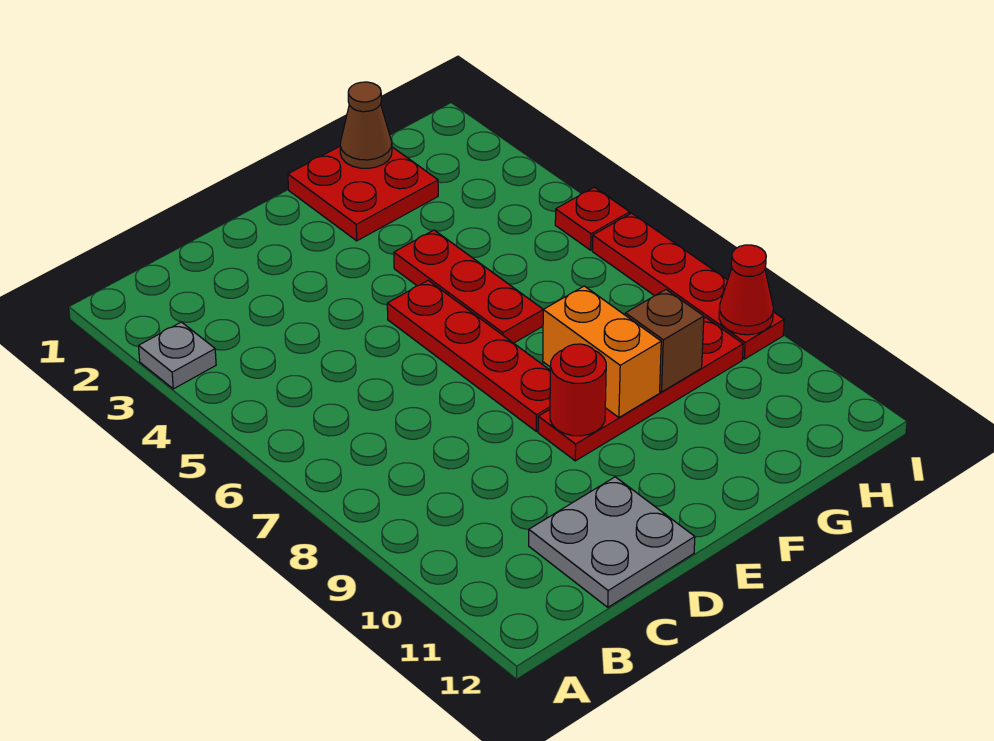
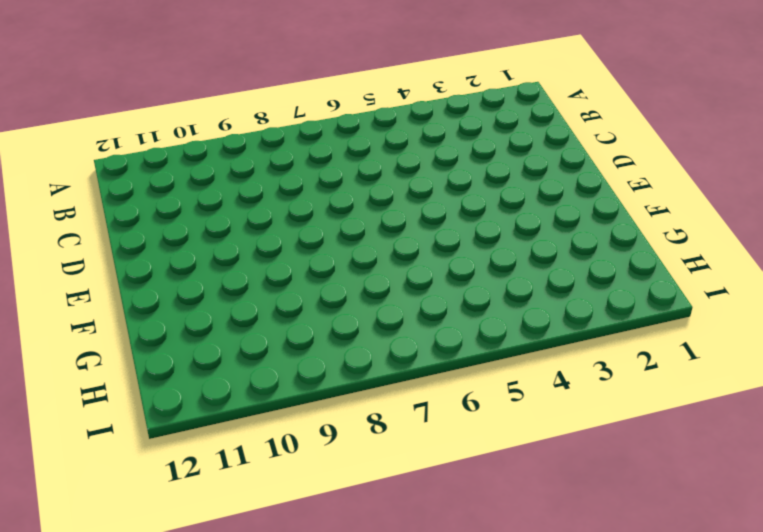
none -> grey 1x1 plate [139,322,216,389]
none -> grey 2x2 plate [529,477,695,607]
none -> red 1x4 plate [387,280,550,431]

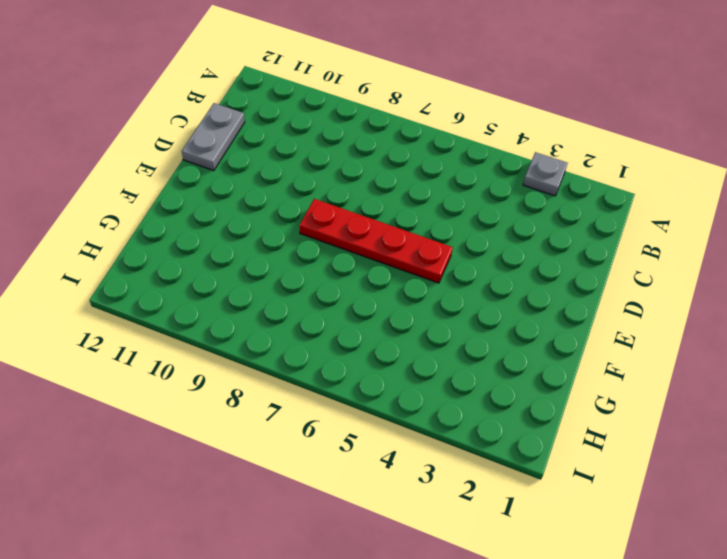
grey 1x2 plate [182,103,245,171] -> grey 2x2 plate [529,477,695,607]
none -> red 1x4 plate [538,317,743,461]
none -> red 2x2 plate [288,146,438,241]
none -> red 1x3 plate [394,230,543,343]

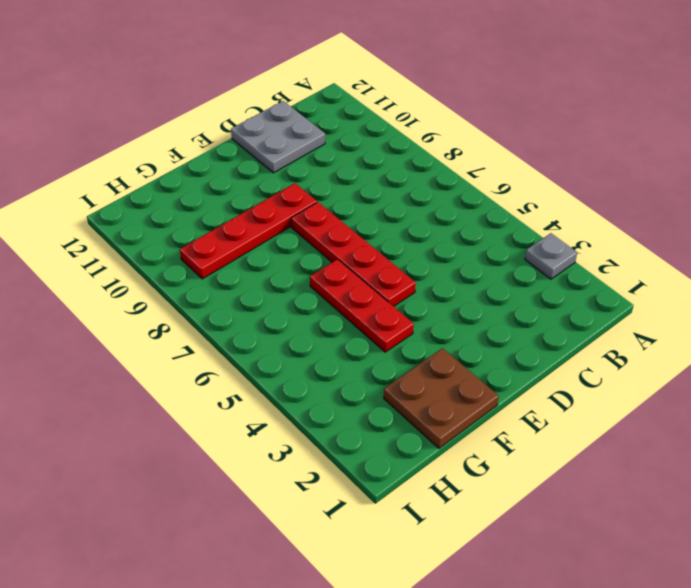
brown 2x2 plate [384,348,499,448] -> red 2x2 plate [288,146,438,241]
none -> red 1x1 plate [555,187,630,250]
none -> red 1x4 plate [592,213,784,359]
none -> red 1x1 round brick [550,344,606,436]

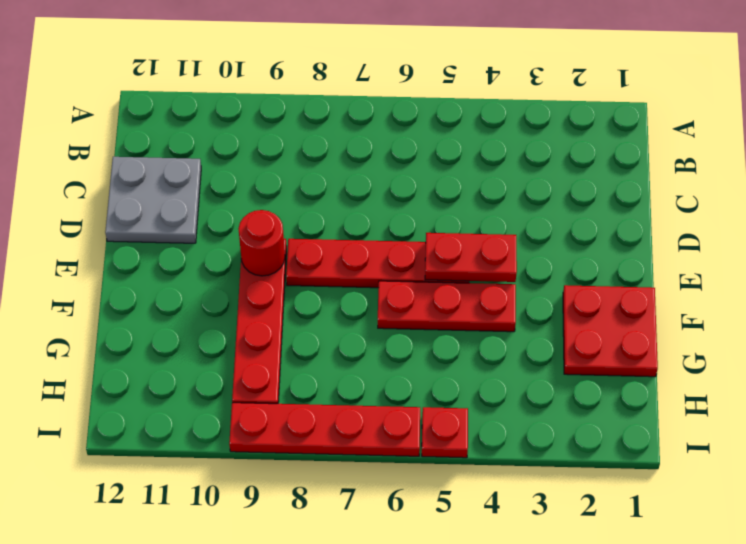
red 1x2 plate [425,233,517,282] -> none
none -> grey 1x1 plate [139,322,216,389]
none -> orange 1x2 brick [543,286,661,417]
none -> brown 1x1 cone [340,82,392,168]

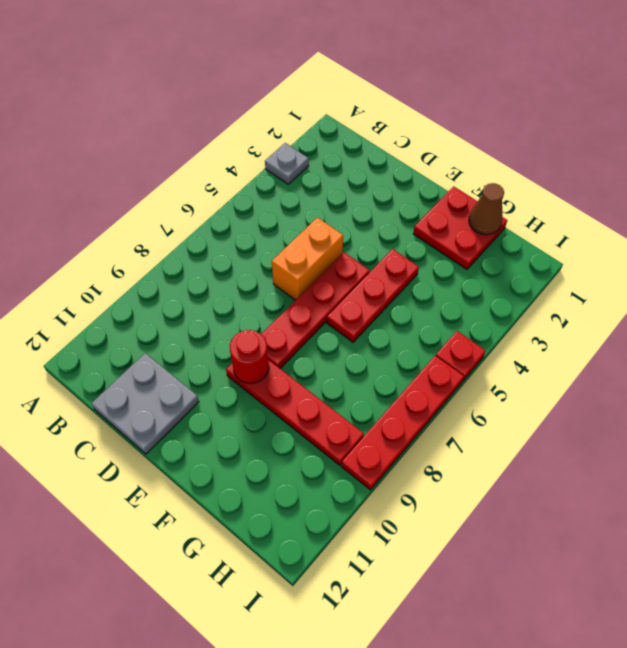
orange 1x2 brick [272,218,343,300] -> orange 1x2 brick moved to [543,286,661,417]
none -> brown 1x1 brick [625,290,704,392]
none -> red 1x1 cone [719,245,773,335]

